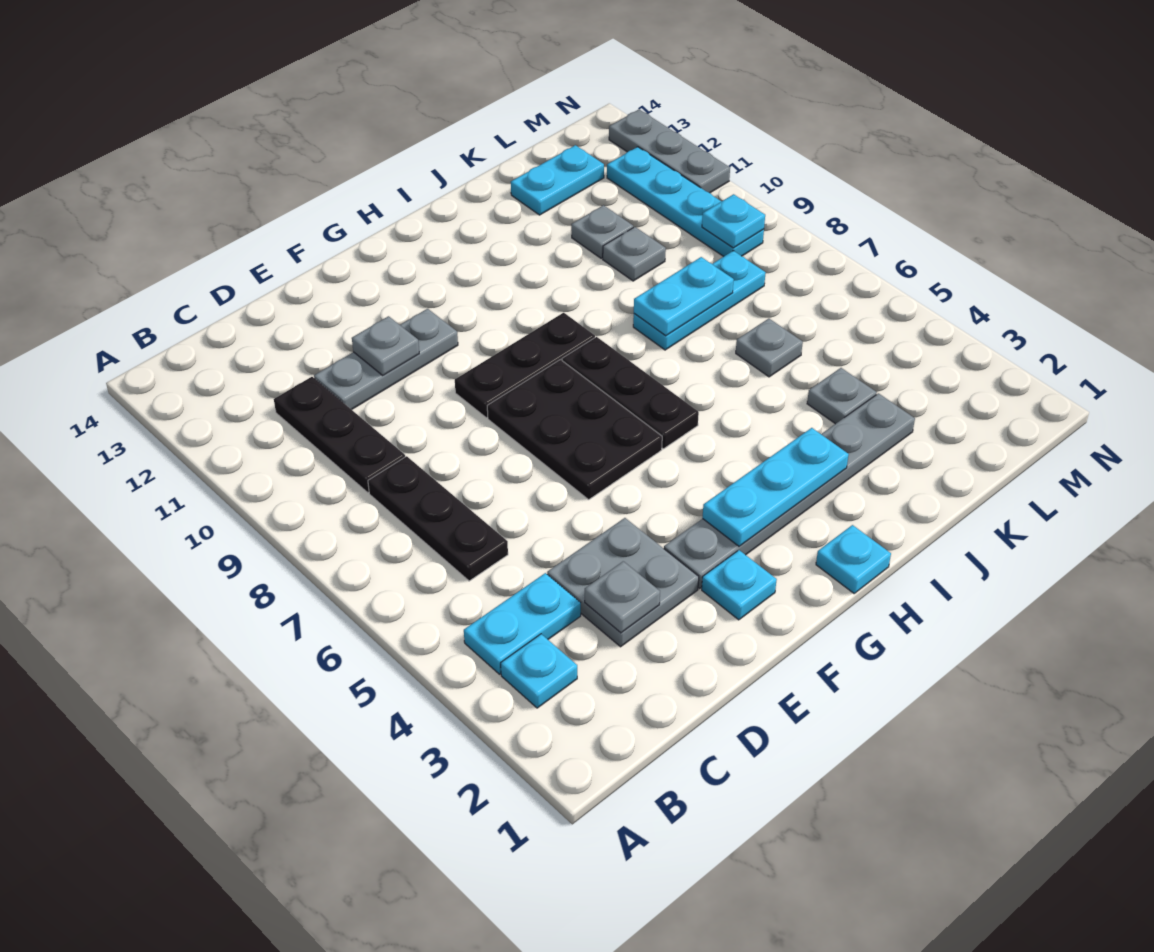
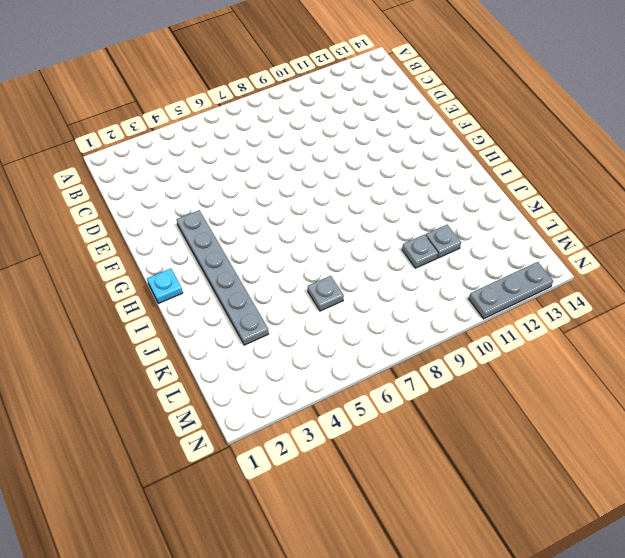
none -> cyan 1x1 plate [501,634,577,708]
none -> cyan 1x2 plate [464,573,581,674]
none -> black 1x3 plate [368,456,508,581]

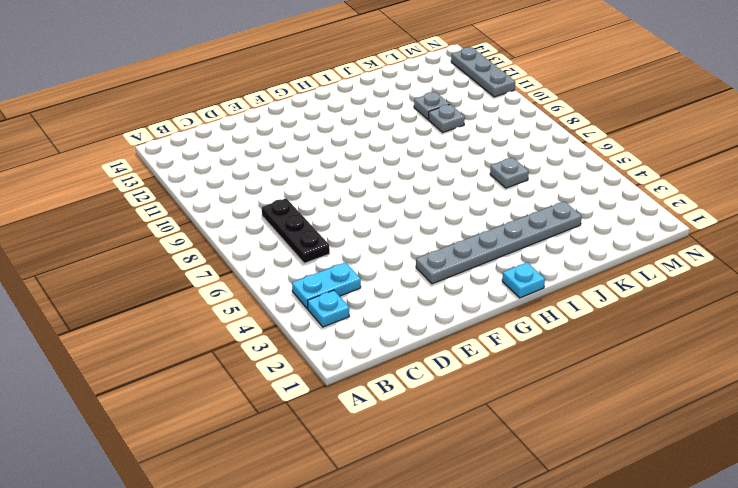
none -> black 1x3 plate [274,377,405,493]
none -> grey 2x2 plate [547,518,699,647]
none -> grey 1x3 plate [314,309,458,410]

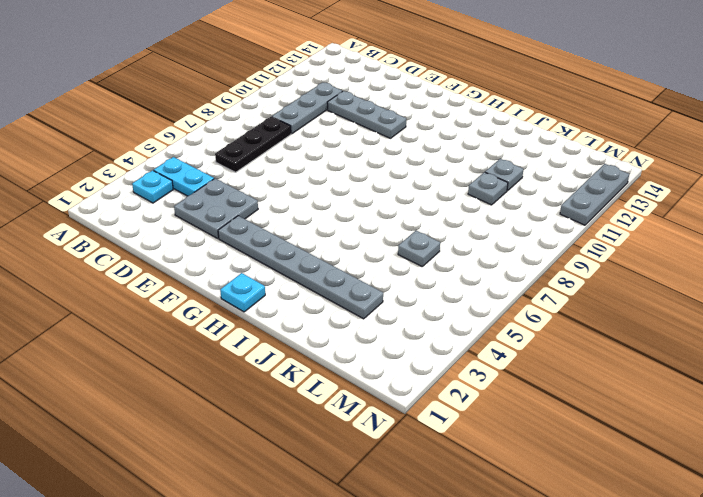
grey 1x3 plate [272,82,342,134] -> black 1x3 plate [274,377,405,493]
none -> cyan 1x1 plate [702,550,777,620]
none -> black 2x3 plate [487,360,662,500]
none -> black 1x3 plate [455,313,595,418]

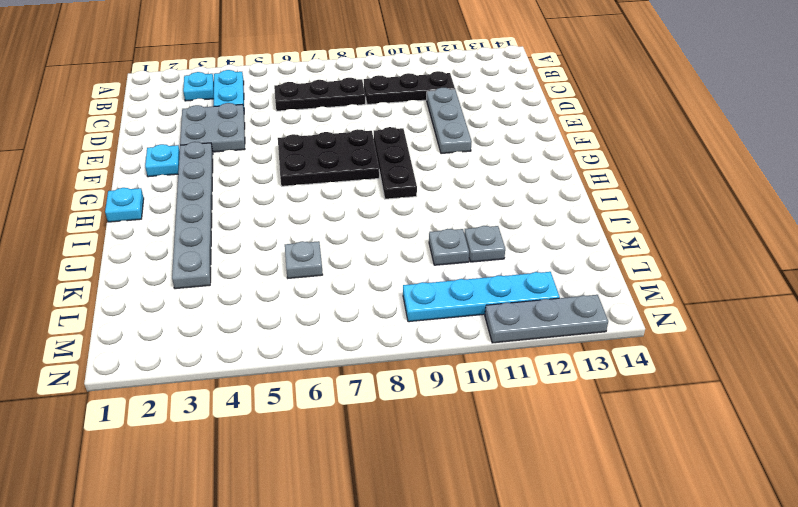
none -> black 1x3 plate [562,337,699,449]
none -> cyan 1x3 plate [633,251,766,350]
none -> grey 1x1 plate [807,368,877,424]

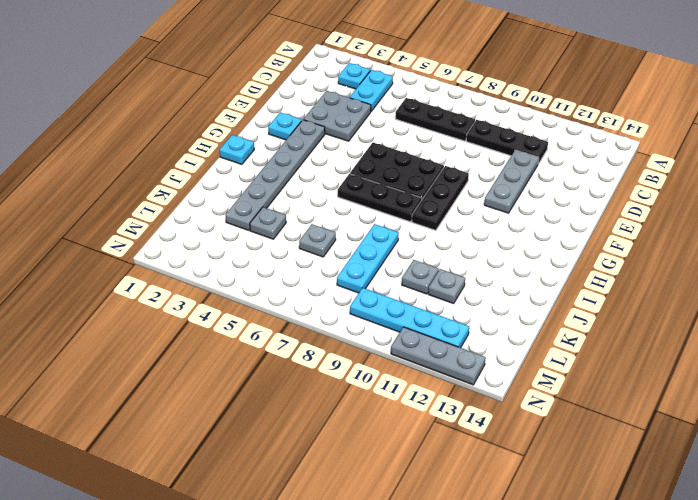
none -> cyan 1x2 plate [511,145,604,215]
none -> grey 1x1 plate [585,561,660,633]
none -> grey 1x1 plate [352,316,419,375]

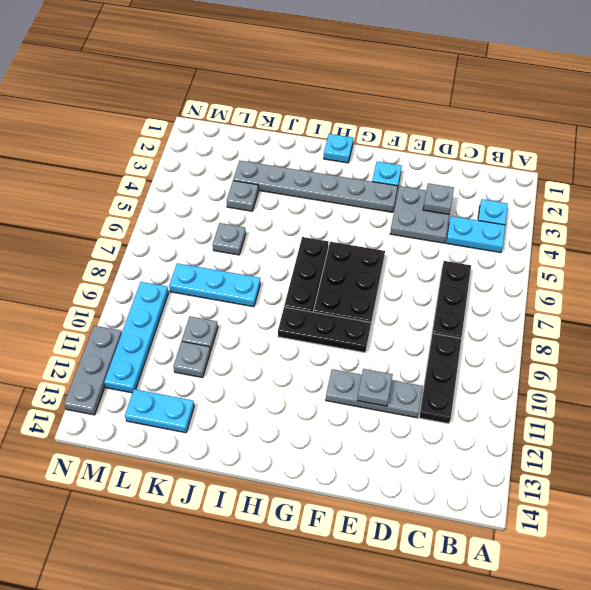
none -> cyan 1x3 plate [702,428,849,546]
none -> cyan 1x2 plate [634,257,734,336]
none -> cyan 1x1 plate [702,194,765,248]

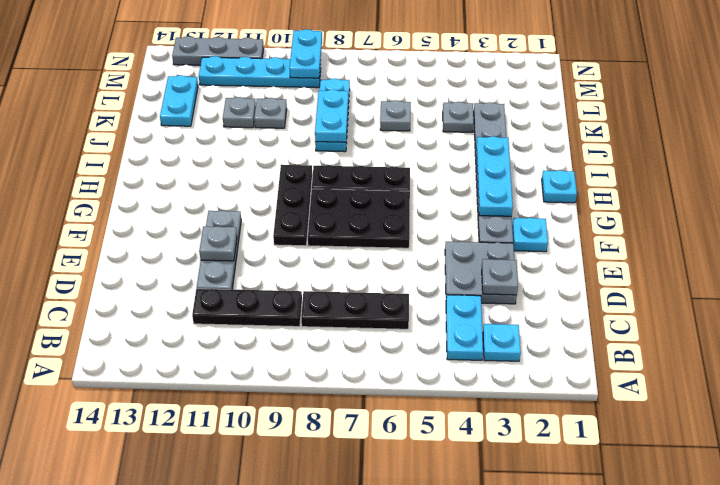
cyan 1x2 plate [290,29,322,78] -> cyan 1x1 plate [702,194,765,248]

